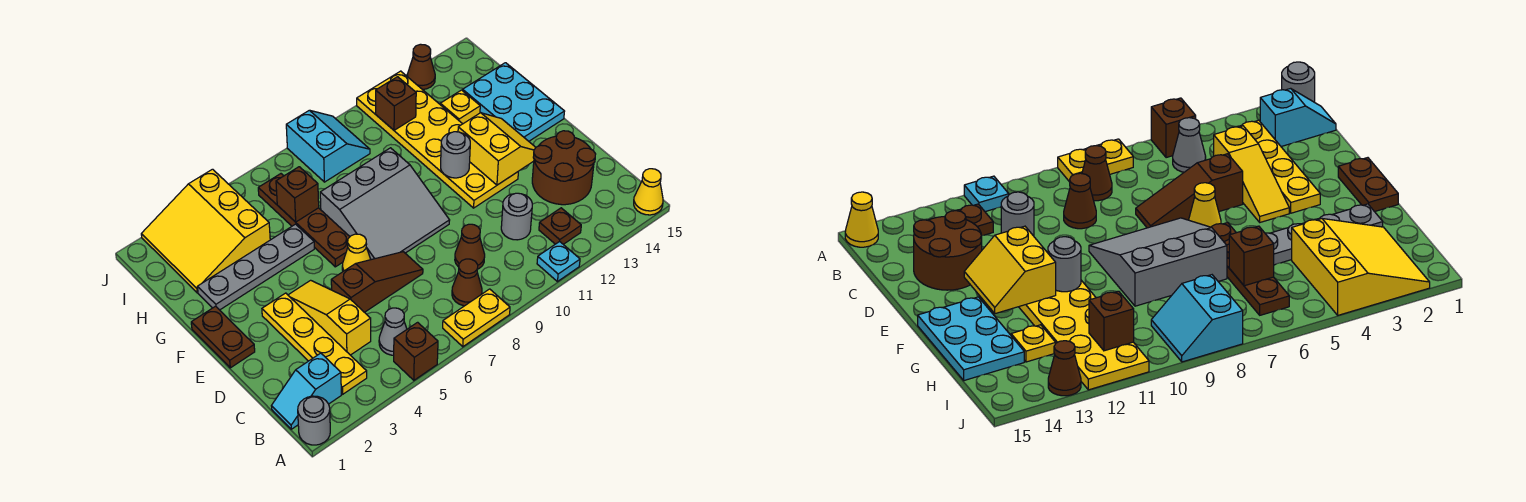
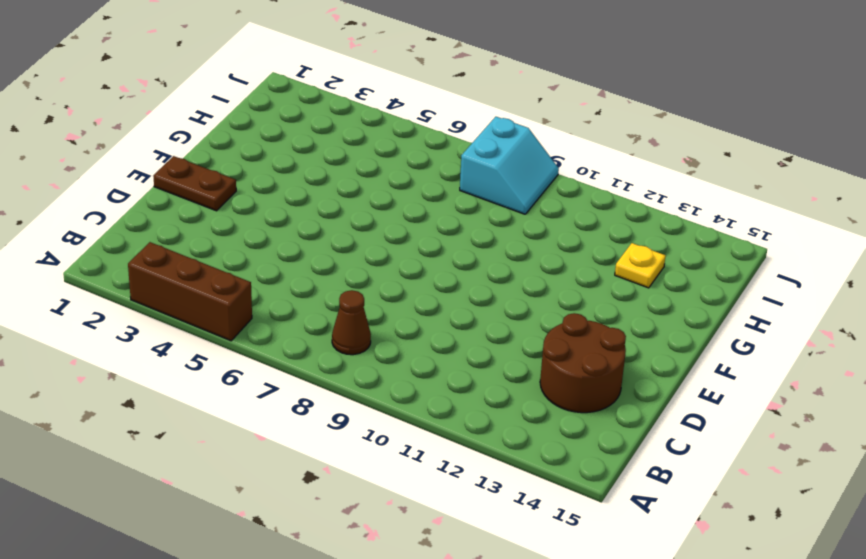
brown 1x3 brick [128,242,252,341] -> brown 1x1 brick [394,322,438,380]
brown 1x2 plate [153,156,236,211] -> brown 1x2 plate turned to [191,306,255,368]
none -> grey 1x1 round brick [298,396,330,445]
none -> yellow 1x2 plate [443,289,510,347]
none -> cyan 1x1 plate [537,241,580,282]
none -> yellow 1x1 cone [634,169,663,215]

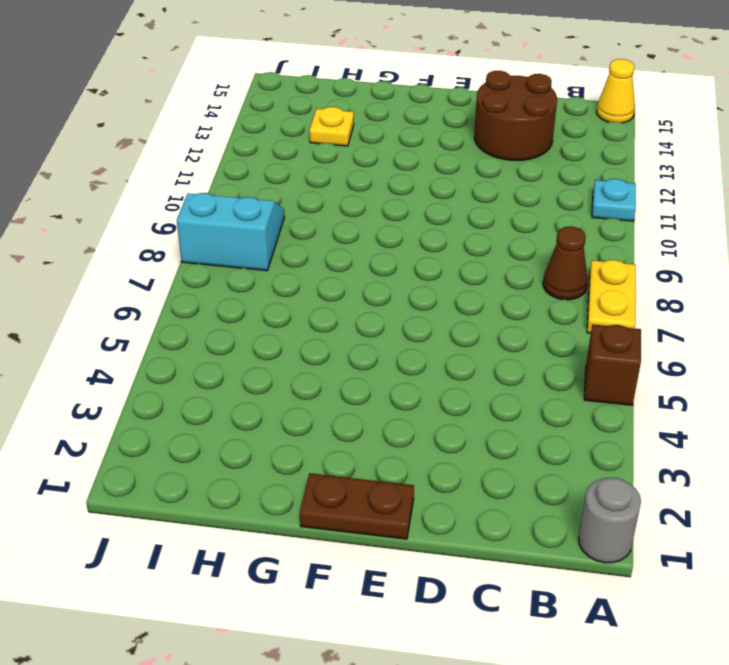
none -> cyan 1x2 slope [271,353,341,429]
none -> yellow 1x4 plate [262,293,367,394]
none -> grey 1x1 cone [379,308,407,355]
none -> brown 1x1 plate [539,208,581,244]

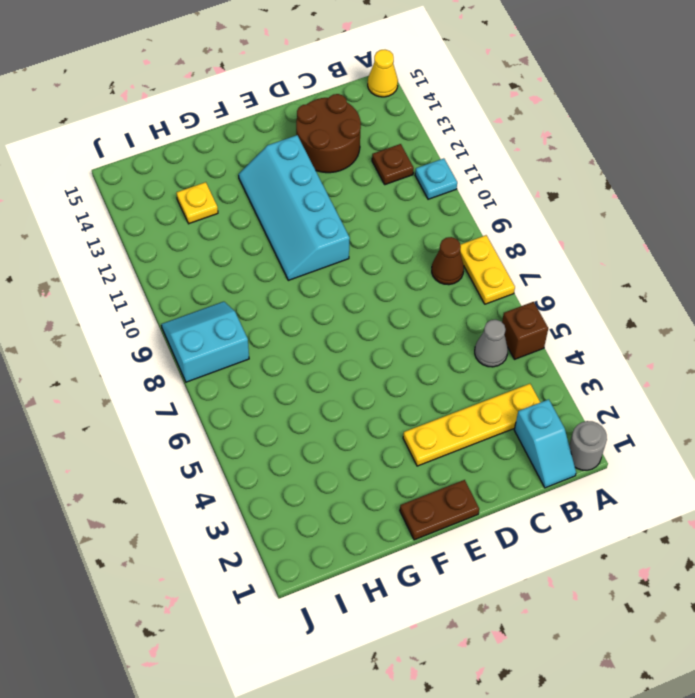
cyan 2x4 slope [238,135,350,280] -> yellow 2x6 plate [357,71,518,208]
none -> yellow 1x3 slope [288,280,371,355]
none -> brown 1x1 cone [455,224,485,269]
none -> grey 1x1 round brick [501,193,532,240]
none -> brown 1x3 slope [331,252,423,312]

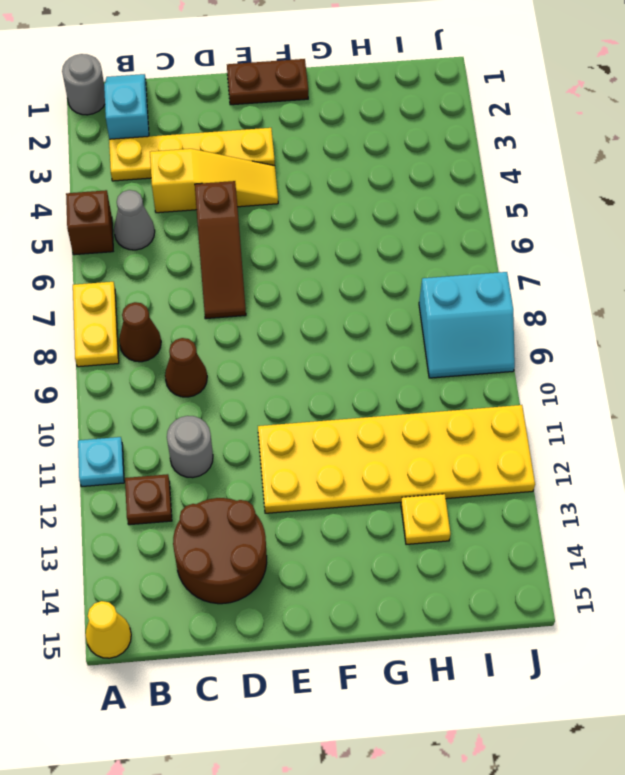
none -> yellow 1x1 cone [342,234,371,271]
none -> grey 3x3 slope [320,148,450,260]
none -> brown 1x4 plate [258,174,350,267]
none -> cyan 2x3 plate [463,63,565,141]

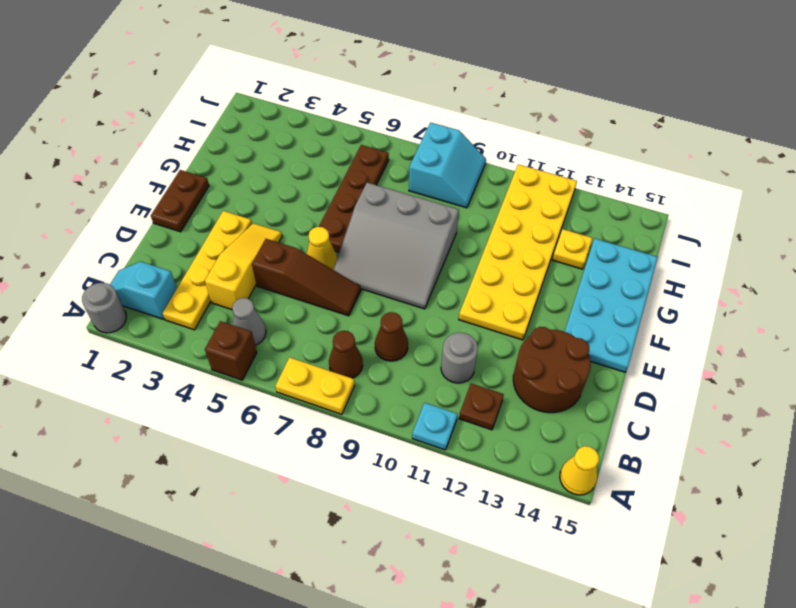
cyan 2x4 plate [565,239,658,372] -> cyan 2x3 plate [463,63,565,141]
none -> grey 1x4 plate [198,224,314,310]
none -> yellow 3x3 slope [141,169,270,293]
none -> brown 1x1 cone [407,44,435,90]
none -> yellow 2x2 slope [458,113,536,185]

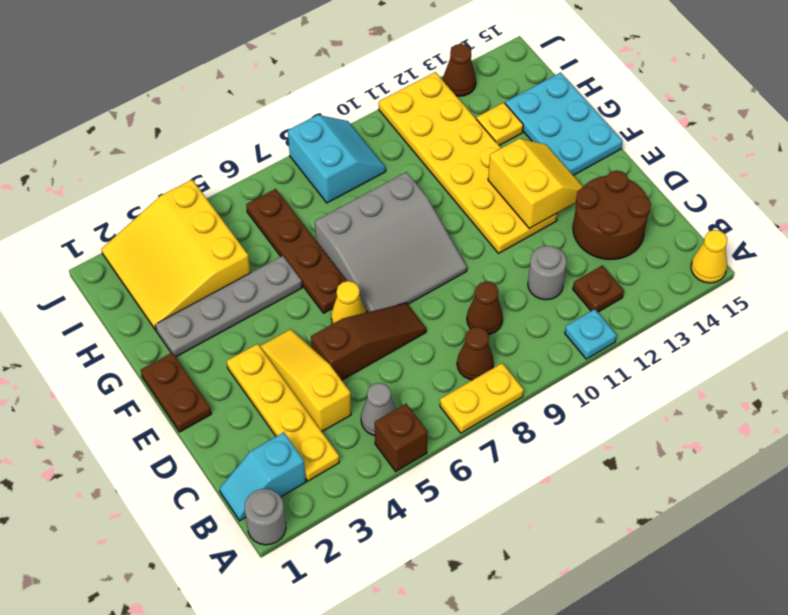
none -> grey 1x1 round brick [441,132,470,178]
none -> brown 1x1 brick [276,167,319,222]
none -> brown 1x1 brick [376,77,416,130]

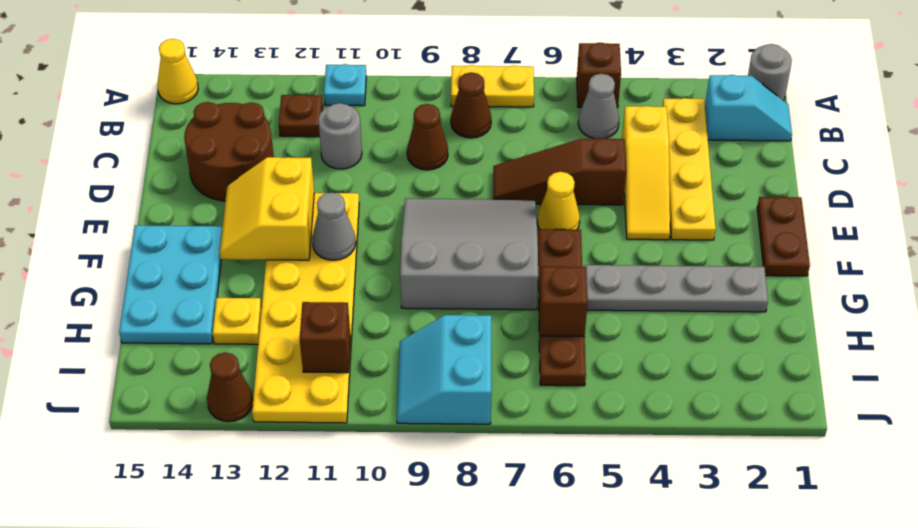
grey 1x1 cone [312,192,356,260] -> grey 1x1 round brick [441,132,470,178]
none -> yellow 3x3 slope [141,169,270,293]

